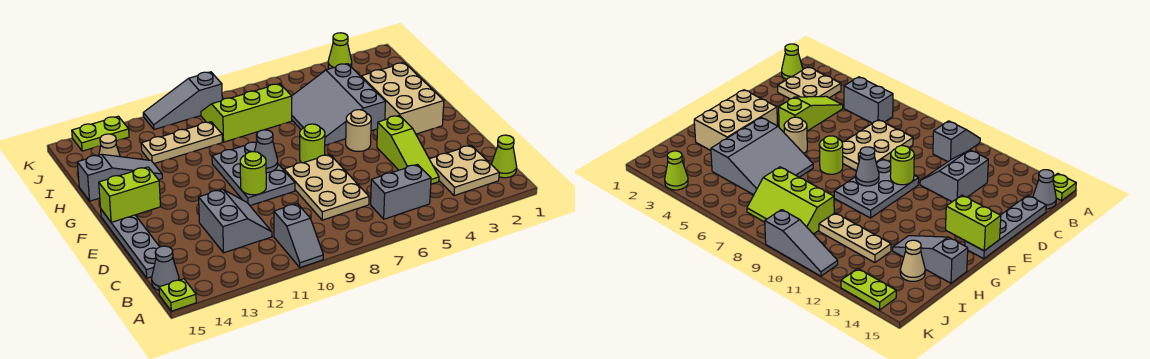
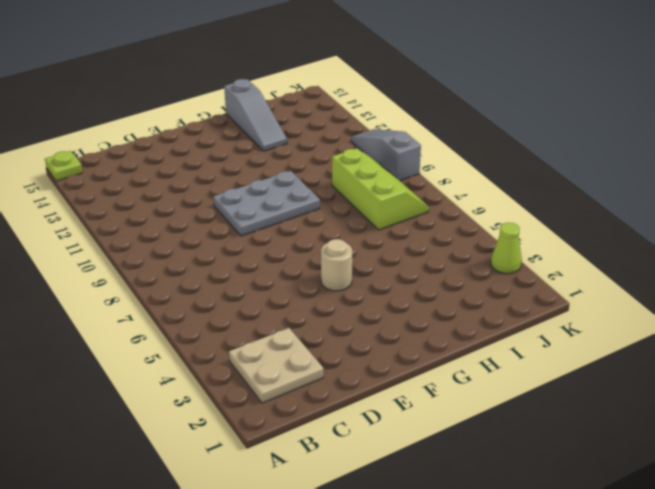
none -> grey 1x2 slope [274,204,323,268]
none -> lime 1x1 cone [491,135,517,178]
none -> grey 1x2 brick [371,164,431,219]

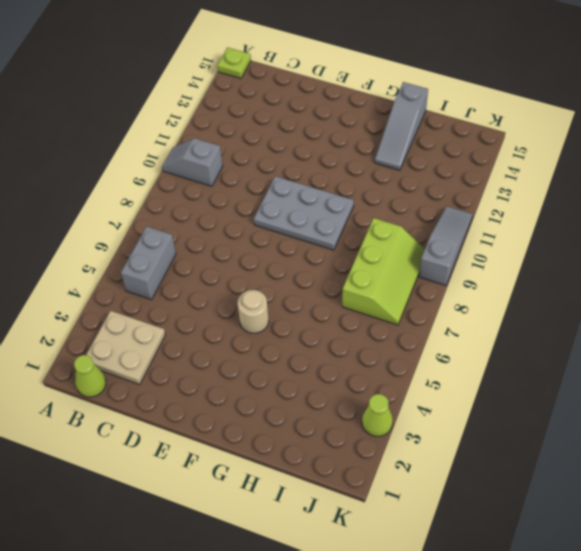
none -> grey 1x1 cone [152,246,179,290]
none -> lime 1x3 slope [377,115,439,184]
none -> tan 2x3 plate [284,154,369,220]

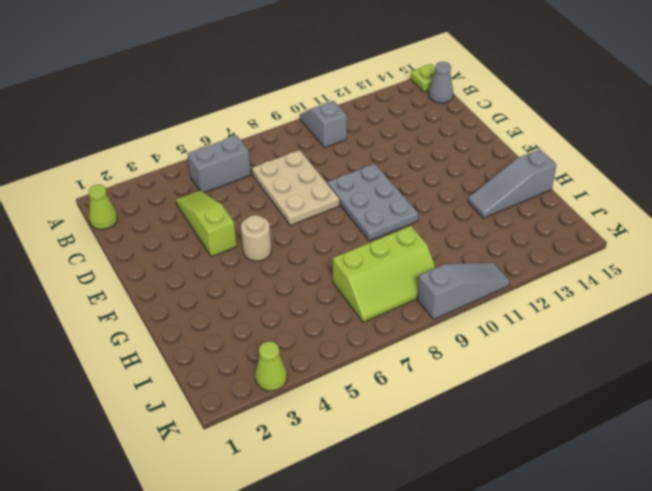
none -> tan 2x2 plate [430,145,499,196]
none -> grey 2x2 slope [199,189,272,253]
none -> grey 1x4 plate [101,210,159,278]

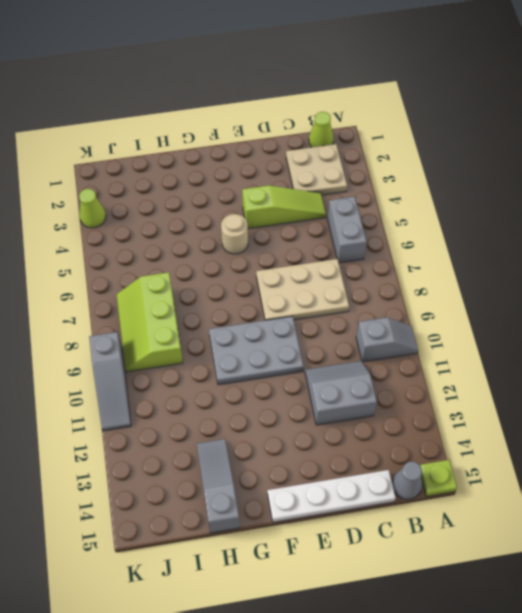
white 1x4 plate [267,470,396,522] -> grey 1x4 plate [101,210,159,278]
none -> tan 2x3 brick [361,63,444,134]
none -> lime 1x1 round brick [300,124,325,163]
none -> grey 3x3 slope [292,64,386,145]

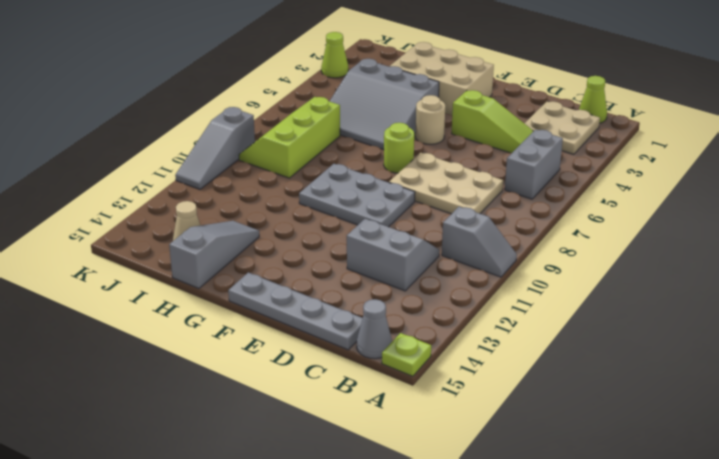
none -> tan 1x3 plate [141,122,222,164]
none -> lime 1x2 plate [72,116,129,151]
none -> lime 1x1 round brick [240,151,266,195]

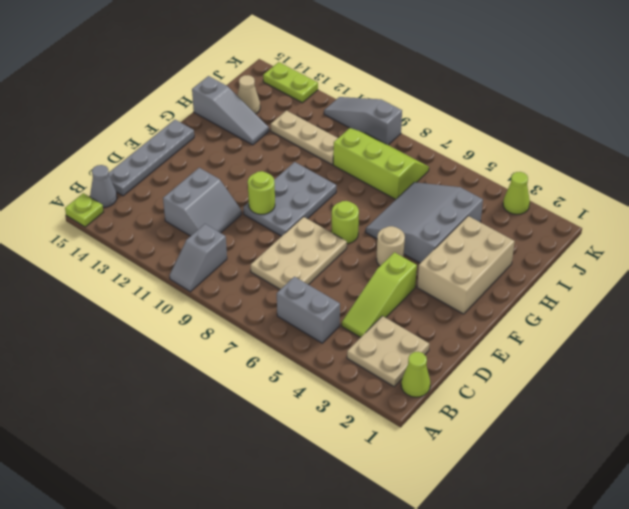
none -> grey 1x1 cone [254,130,278,173]
none -> lime 1x2 brick [99,167,160,222]

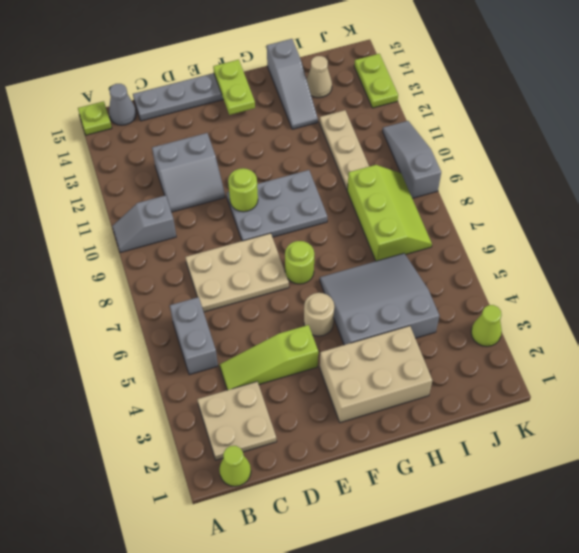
lime 1x2 plate [213,60,255,115] -> lime 1x2 brick [99,167,160,222]
none -> grey 1x1 cone [254,130,278,173]

